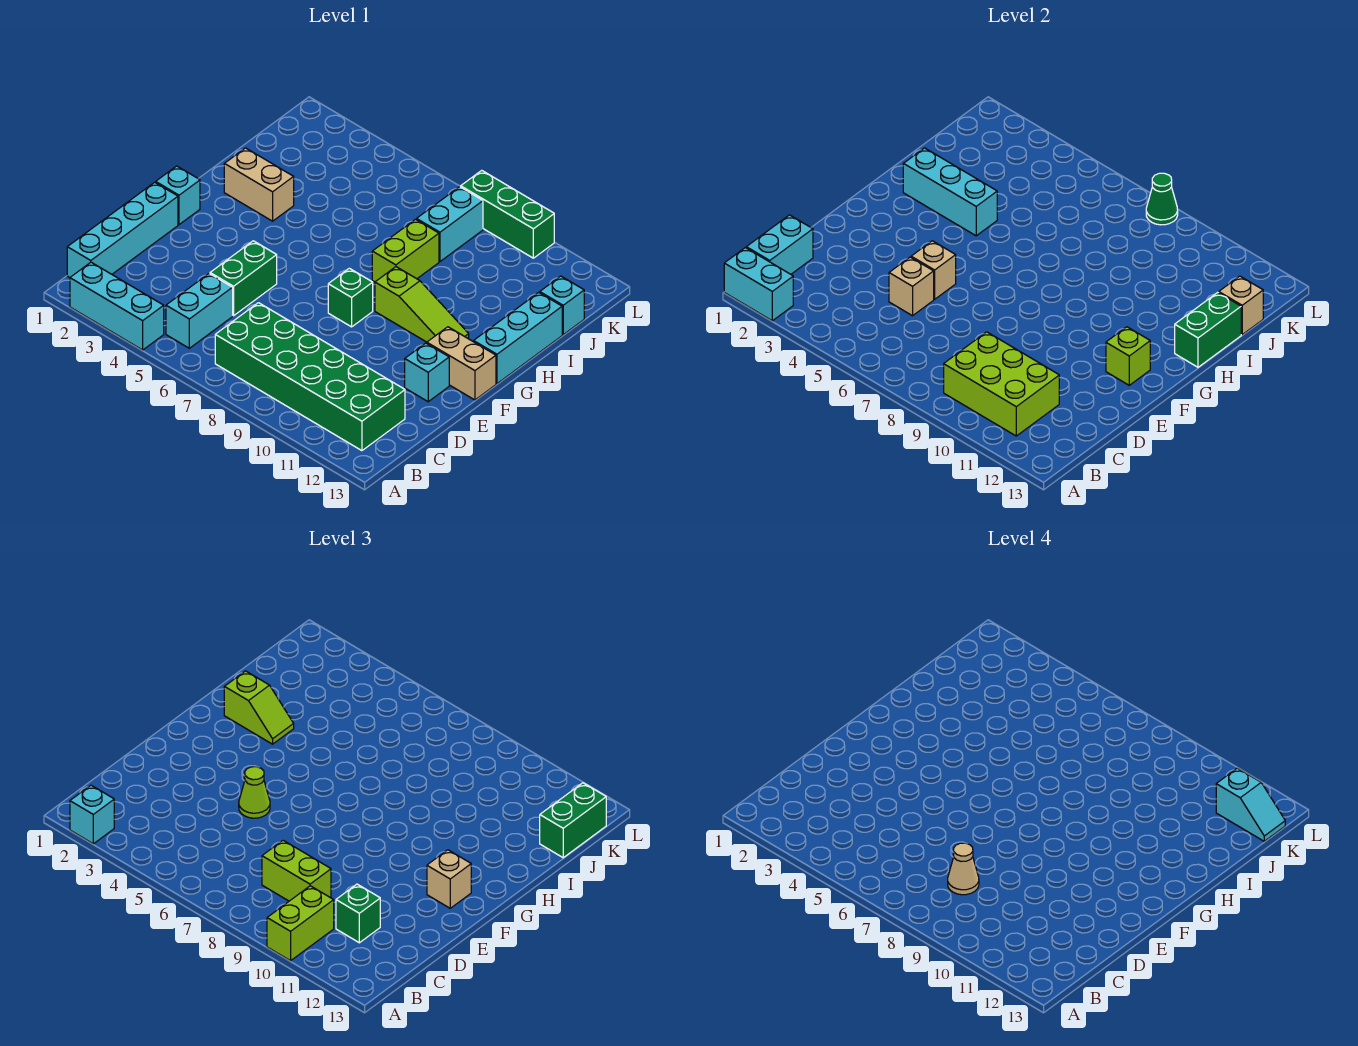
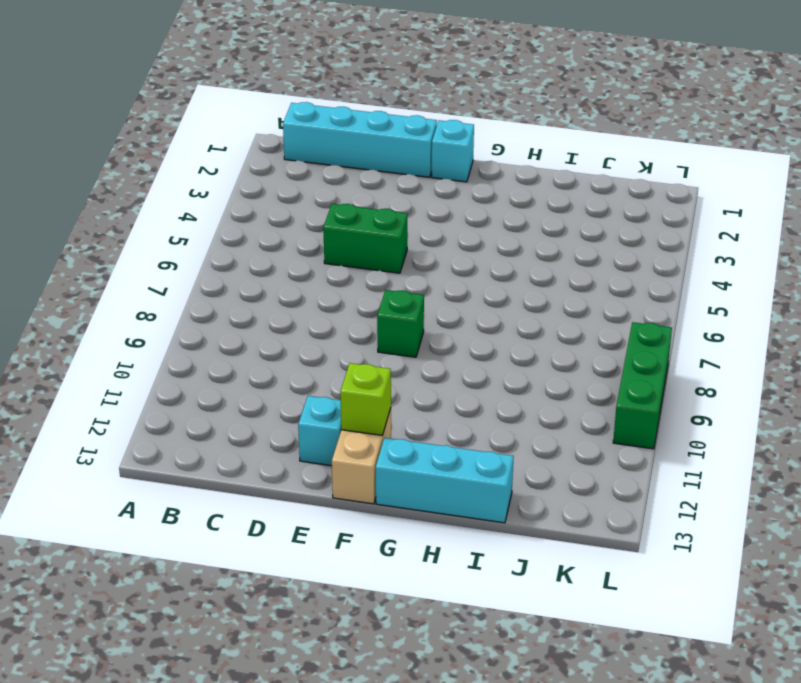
none -> cyan 1x3 brick [70,262,164,350]
none -> cyan 1x2 brick [166,274,233,348]
none -> green 2x6 brick [215,303,405,451]
none -> lime 1x3 slope [375,267,469,342]

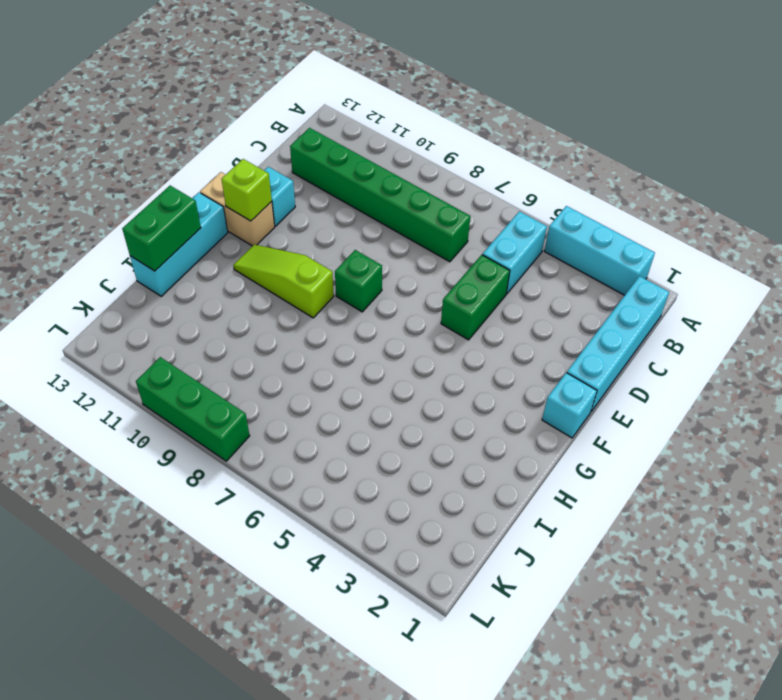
green 1x6 brick [290,128,470,262] -> green 2x6 brick [215,303,405,451]
none -> tan 1x2 brick [224,148,294,221]
none -> lime 1x2 brick [372,219,439,282]
none -> cyan 1x2 brick [417,187,483,262]
none -> cyan 1x1 brick [540,276,584,335]

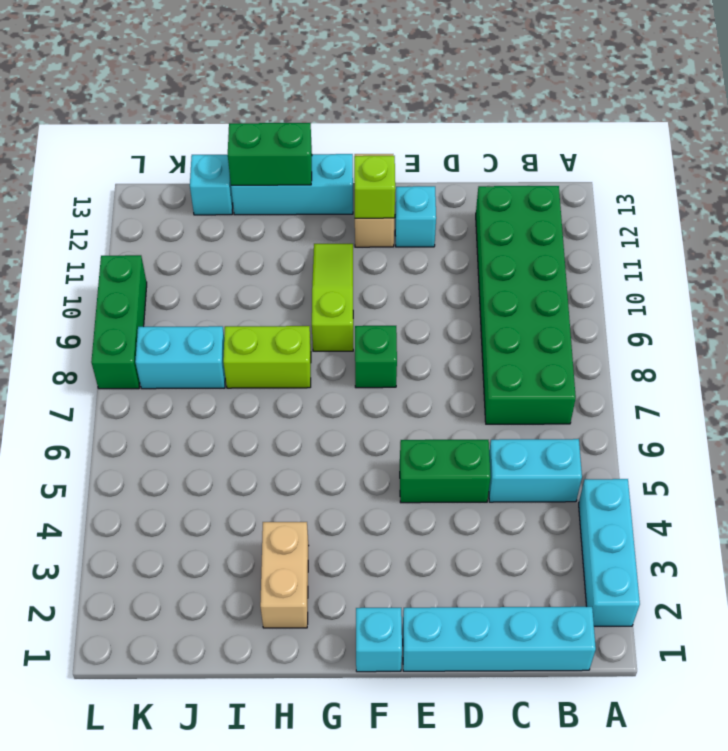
none -> cyan 1x2 brick [724,248,793,321]
none -> cyan 1x2 brick [746,215,813,274]
none -> lime 2x3 brick [944,332,1059,436]
none -> tan 1x1 brick [889,257,934,316]

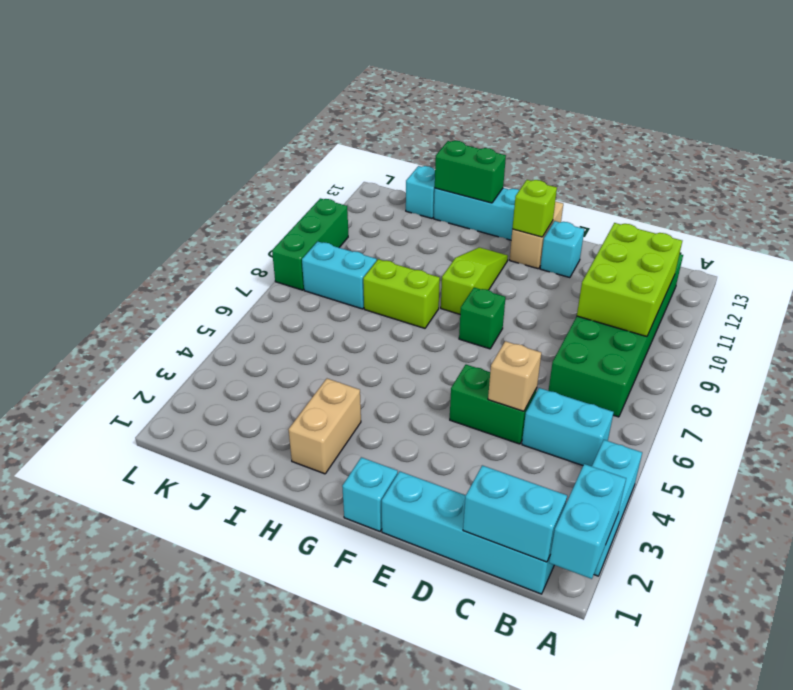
none -> tan 1x1 brick [911,241,956,299]
none -> cyan 1x3 brick [903,148,997,236]
none -> tan 1x1 brick [1219,276,1263,335]
none -> green 1x1 cone [1146,173,1178,225]

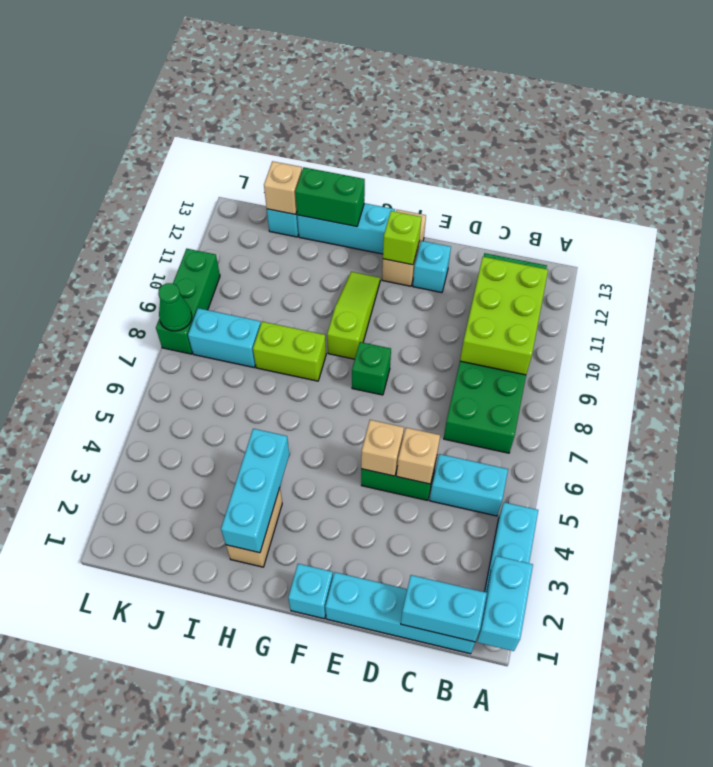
none -> cyan 1x1 brick [70,785,114,844]
none -> lime 1x2 brick [267,886,334,961]
none -> lime 1x2 brick [262,840,331,901]
none -> green 1x1 brick [336,884,380,943]

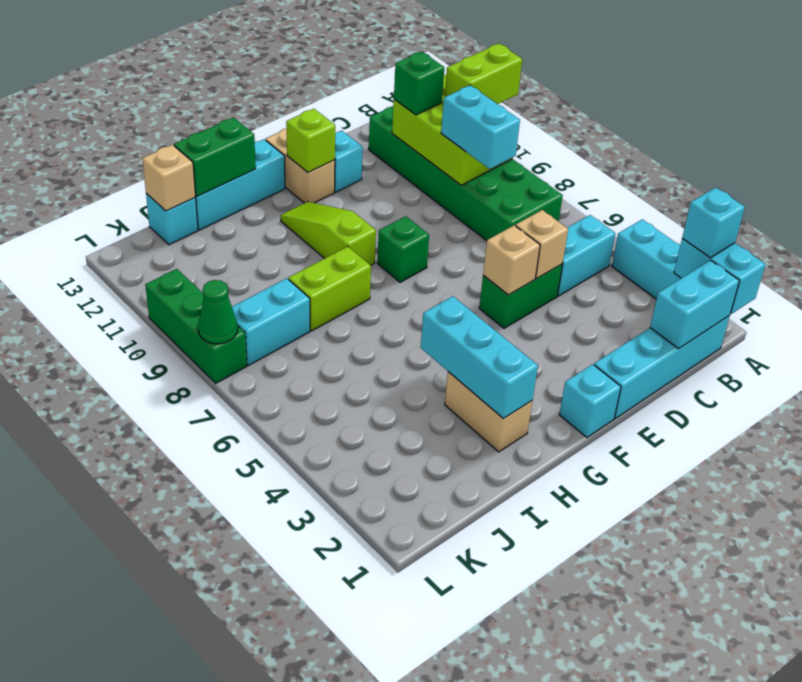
cyan 1x2 brick [441,85,520,169] -> lime 1x2 brick [262,840,331,901]
none -> lime 1x1 cone [239,767,270,818]
none -> tan 1x1 brick [427,850,471,908]
none -> lime 1x2 slope [224,671,294,744]
none -> green 1x2 brick [540,783,606,858]

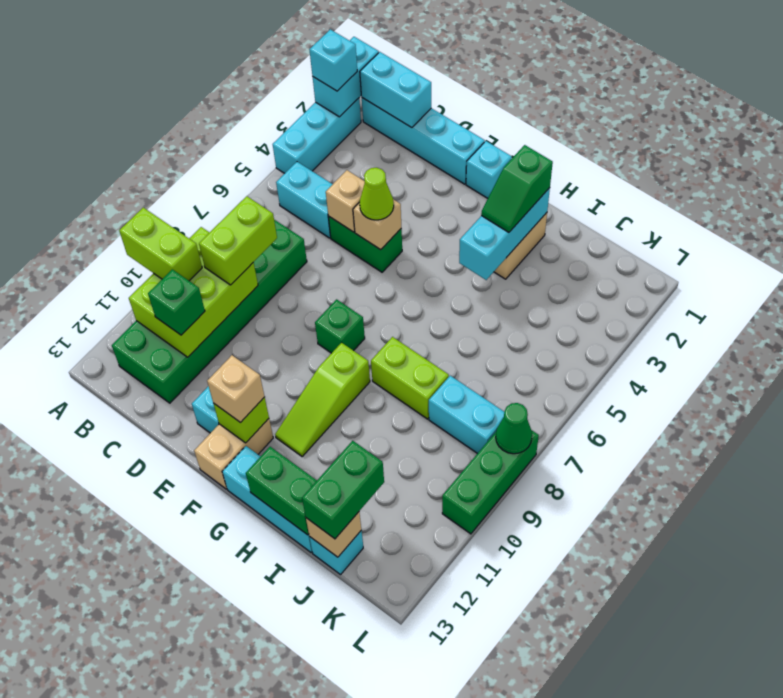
green 1x2 slope [481,145,553,232] -> lime 1x2 slope [224,671,294,744]
green 1x2 brick [302,441,384,539] -> green 1x2 brick turned to [540,783,606,858]
none -> tan 1x1 cone [948,843,979,895]
none -> cyan 1x2 slope [1216,768,1285,841]

